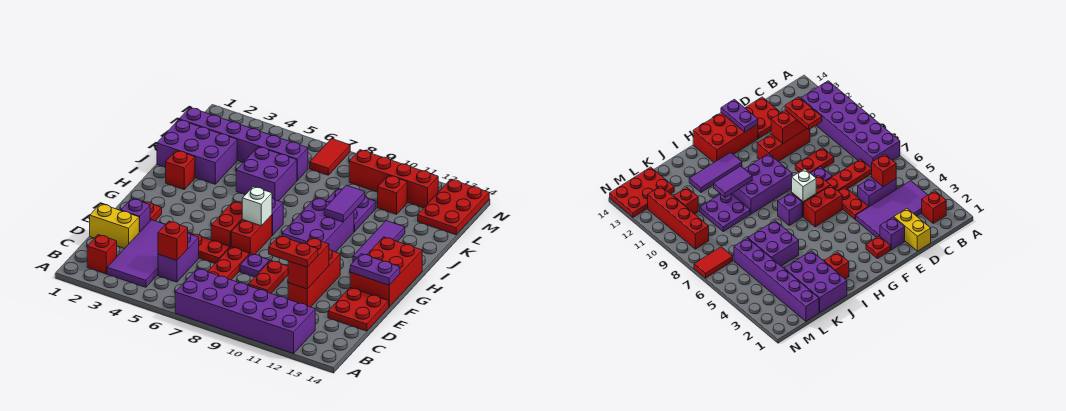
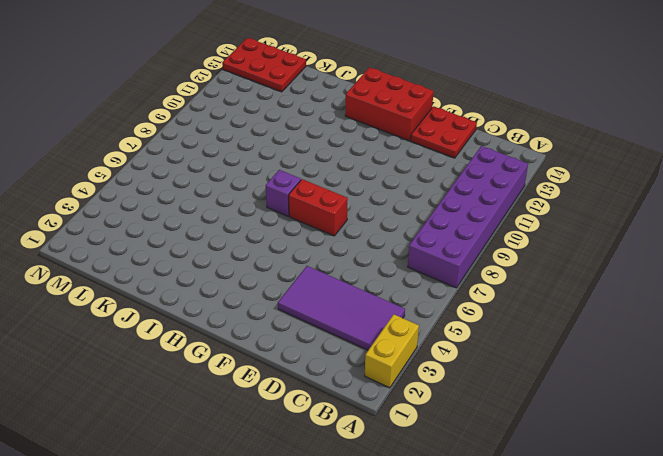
yellow 1x2 brick [365,314,419,388] -> yellow 1x2 brick moved to [90,204,139,249]
none -> red 1x1 brick [87,235,117,274]
none -> purple 1x2 brick [158,233,199,282]
none -> red 1x3 plate [208,247,250,280]
none -> red 1x2 plate [249,260,288,293]

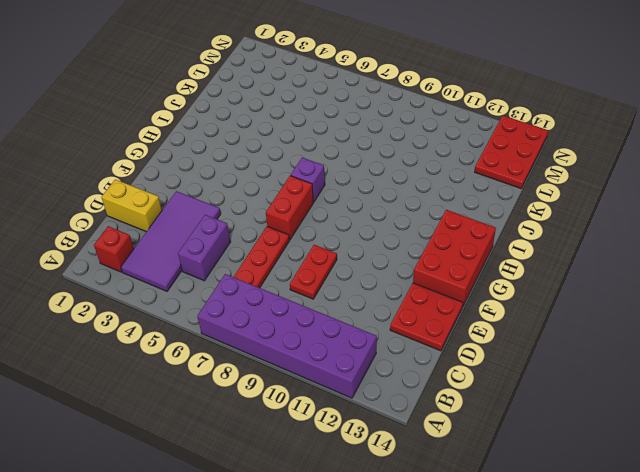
none -> red 1x3 brick [288,249,340,307]
none -> purple 1x1 brick [121,198,150,232]
none -> red 1x2 plate [191,233,230,263]
none -> purple 1x1 plate [240,254,270,277]

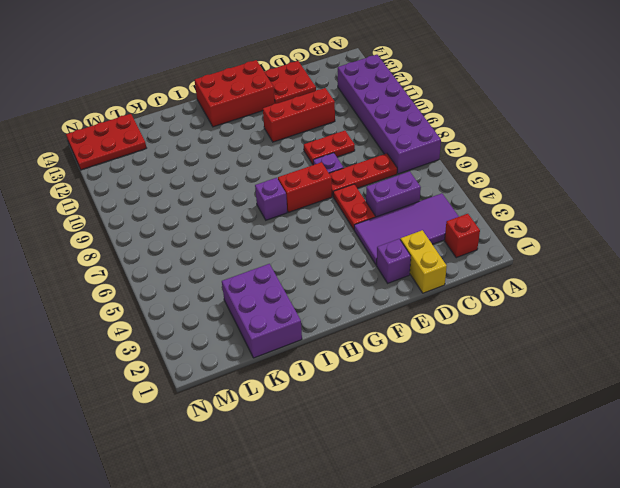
none -> red 1x1 plate [142,201,162,221]
none -> red 1x2 brick [211,202,243,247]
none -> purple 2x3 brick [282,198,354,252]
none -> purple 1x3 tile [353,221,405,262]

